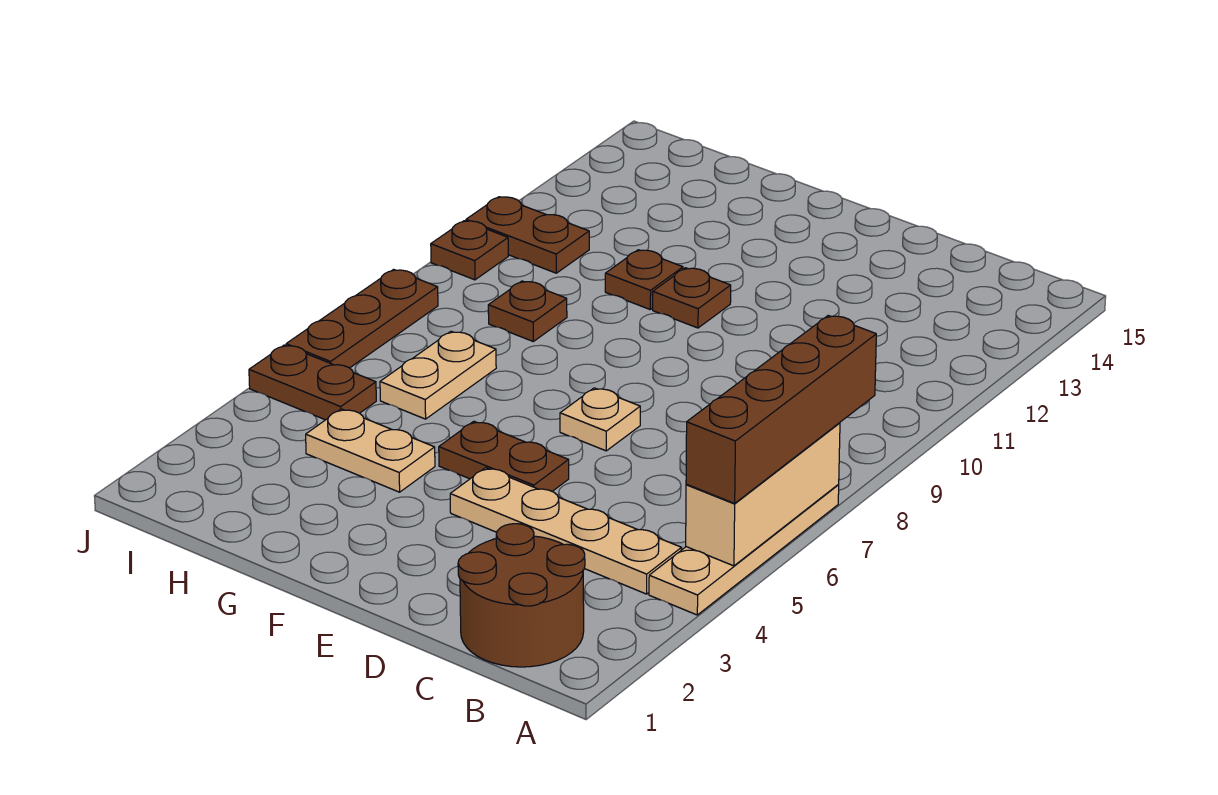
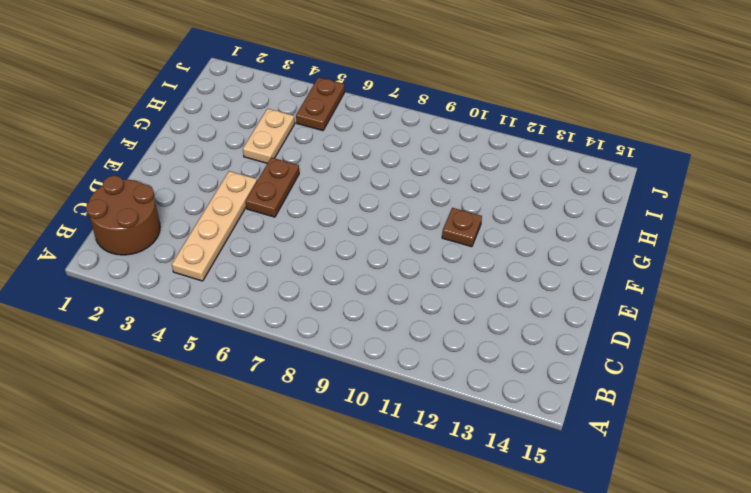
none -> tan 1x4 plate [649,485,839,615]
none -> tan 1x1 plate [560,388,640,451]
none -> brown 1x1 plate [605,250,683,309]

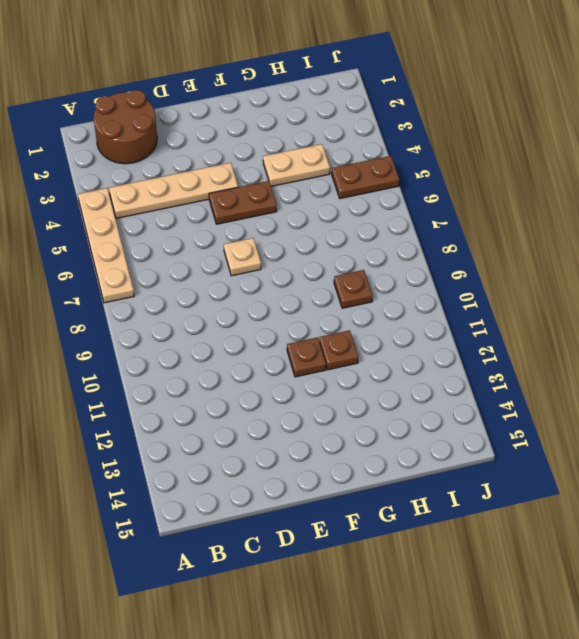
none -> tan 1x2 plate [380,331,496,419]
none -> brown 1x2 plate [466,197,589,273]
none -> brown 1x3 plate [286,270,438,368]

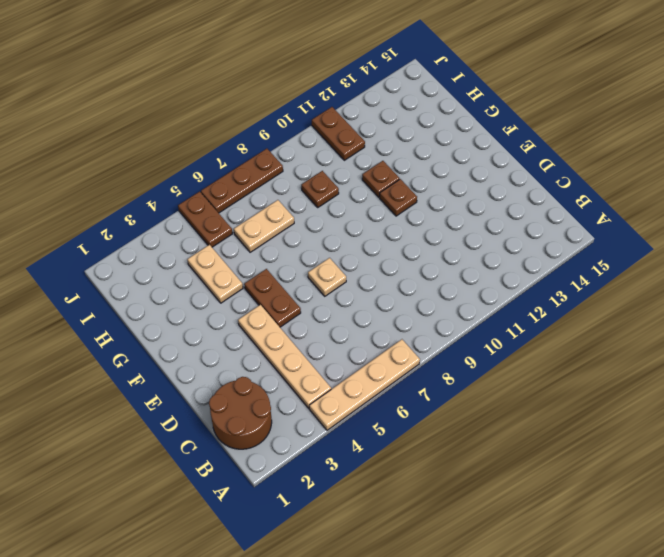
none -> brown 1x1 plate [431,221,508,280]
none -> tan 1x3 brick [686,423,840,566]
none -> brown 1x4 brick [686,316,876,503]

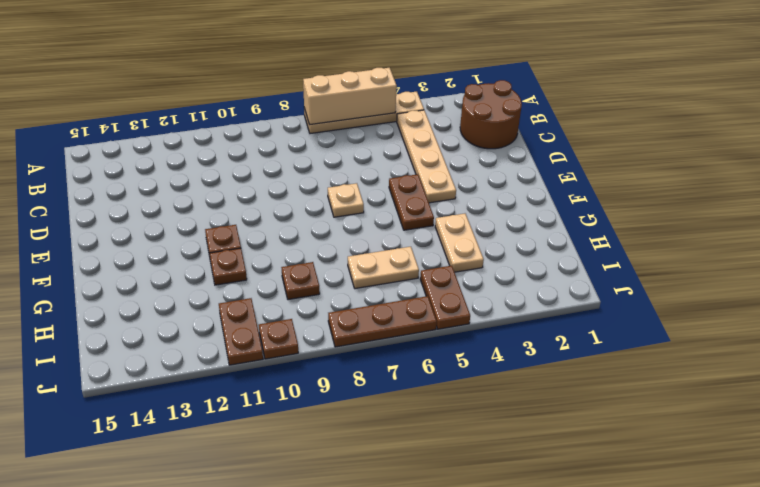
none -> brown 1x4 brick [686,316,876,503]

